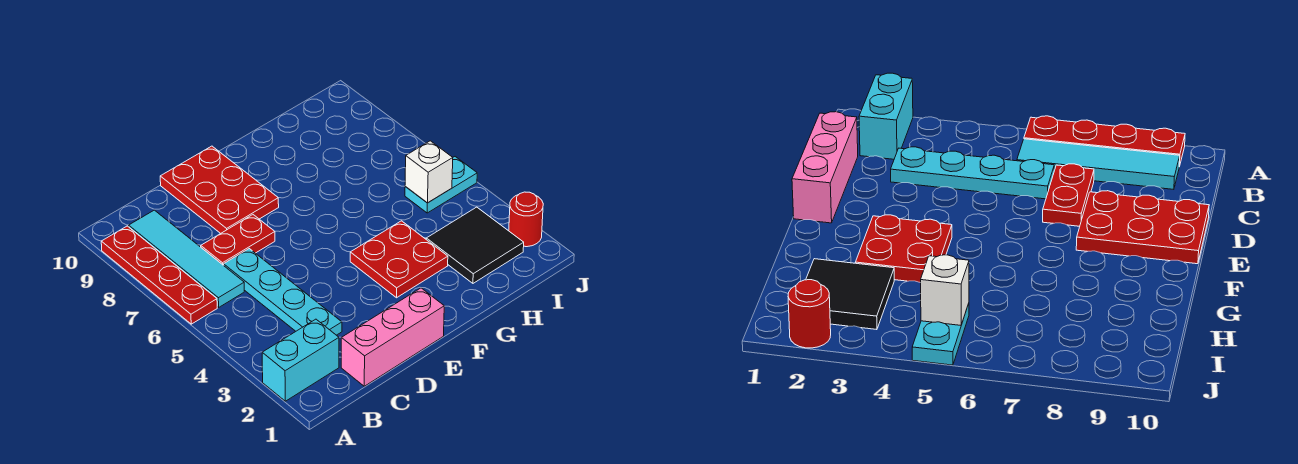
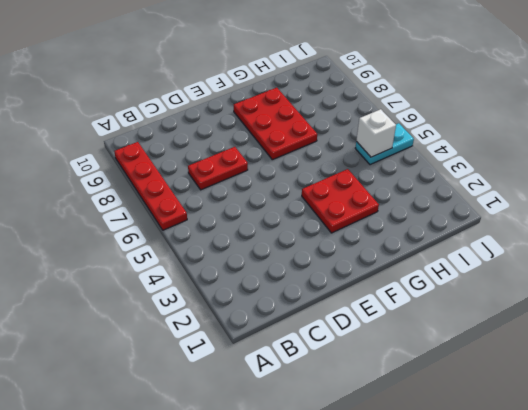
red 2x3 plate [234,88,317,160] -> red 2x3 plate moved to [160,146,279,234]
none -> cyan 1x2 brick [262,319,339,401]
none -> cyan 1x4 tile [129,210,244,307]
none -> pink 1x3 brick [341,288,444,386]

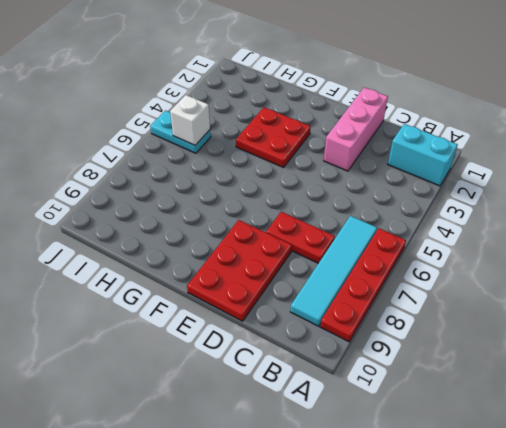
pink 1x3 brick [324,88,388,171] -> pink 1x3 brick turned to [341,288,444,386]
none -> cyan 1x4 plate [224,249,342,335]
none -> black 2x2 tile [426,207,524,283]
none -> red 1x1 round brick [509,192,543,247]

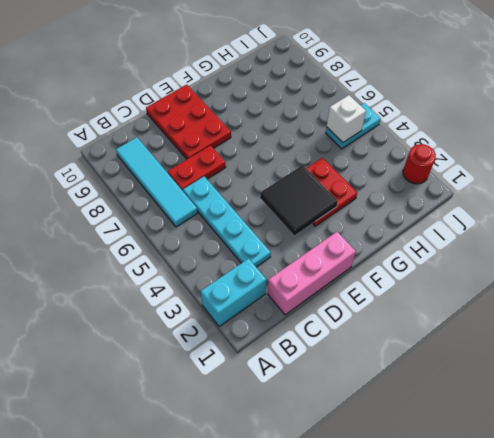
black 2x2 tile [260,165,338,236] -> black 2x2 tile moved to [426,207,524,283]
none -> red 1x4 plate [101,226,217,324]

